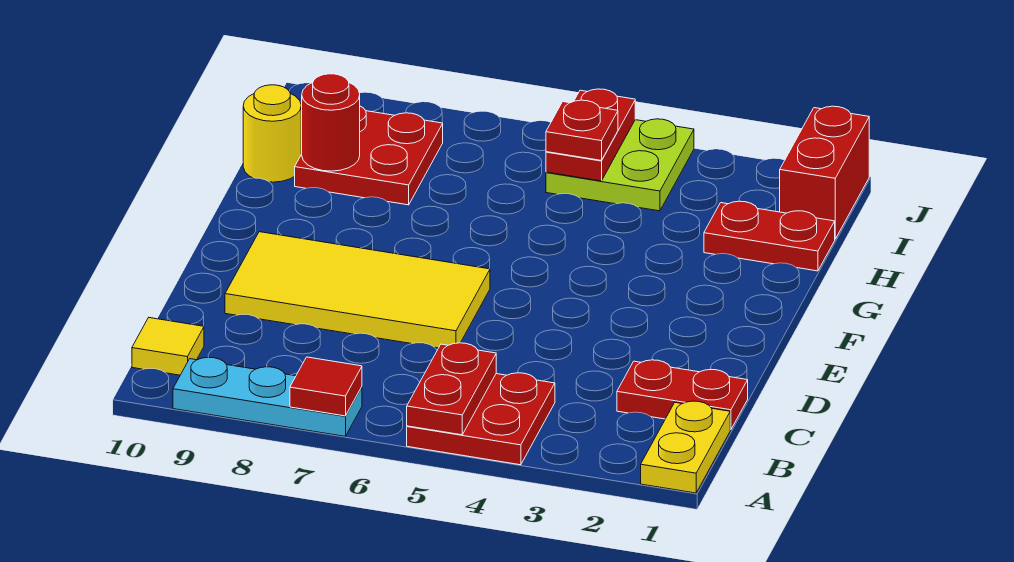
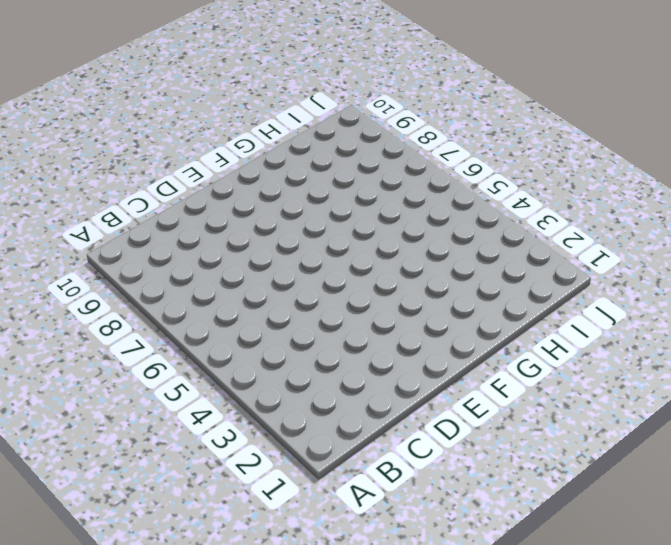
none -> yellow 1x2 plate [641,401,730,493]
none -> red 2x2 plate [407,373,555,465]
none -> cyan 1x3 plate [173,357,362,436]

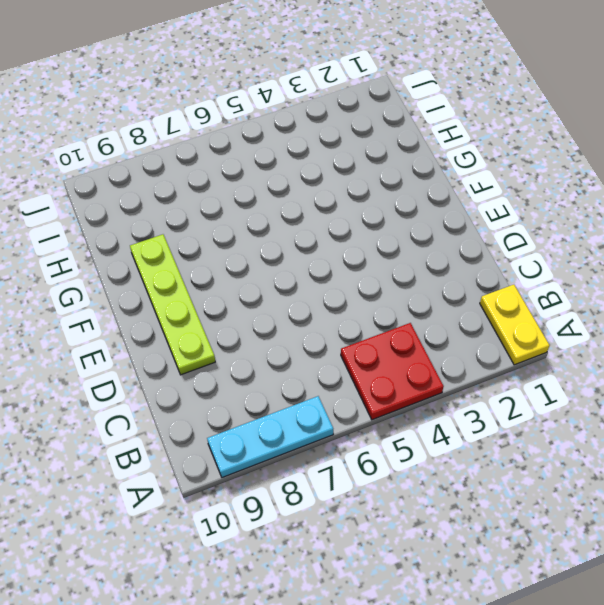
lime 1x4 plate [130,234,215,375] -> yellow 2x4 tile [225,232,490,348]
none -> yellow 1x1 tile [132,318,204,375]
none -> red 1x2 plate [617,360,748,430]
none -> red 1x2 plate [704,201,835,271]

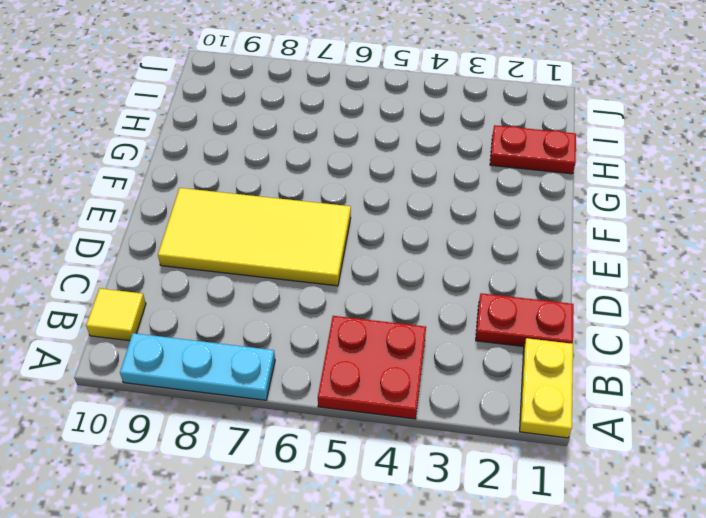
none -> red 2x2 plate [295,106,443,205]
none -> yellow 1x1 round brick [243,85,301,182]
none -> red 1x2 brick [780,106,869,239]

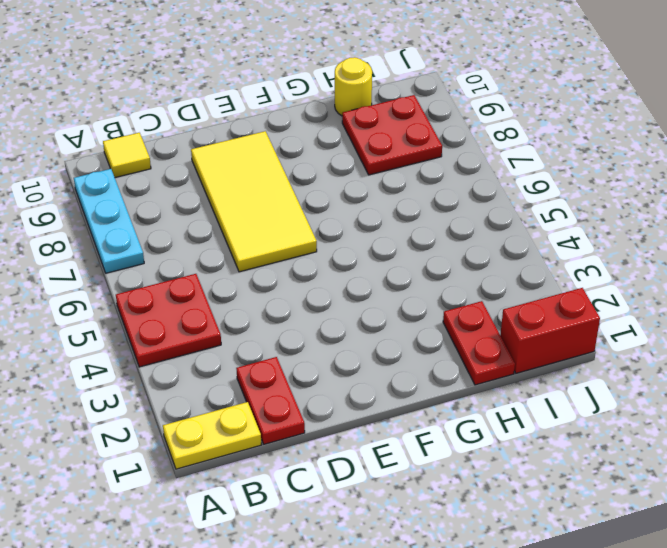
none -> lime 2x2 plate [546,119,694,211]
none -> red 1x2 plate [407,343,496,435]
none -> red 1x1 tile [290,357,362,416]

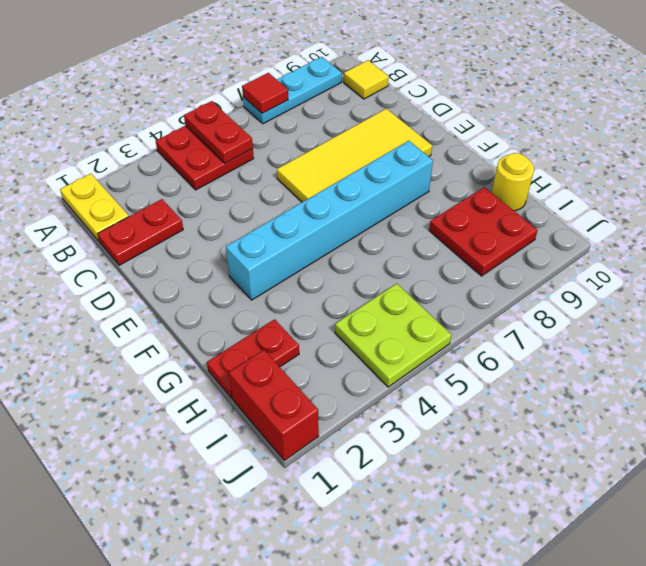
cyan 1x6 brick [226,141,433,300] -> none
none -> red 1x1 round brick [301,74,360,171]
none -> red 1x2 plate [546,89,635,181]
none -> red 1x1 plate [546,100,618,161]

